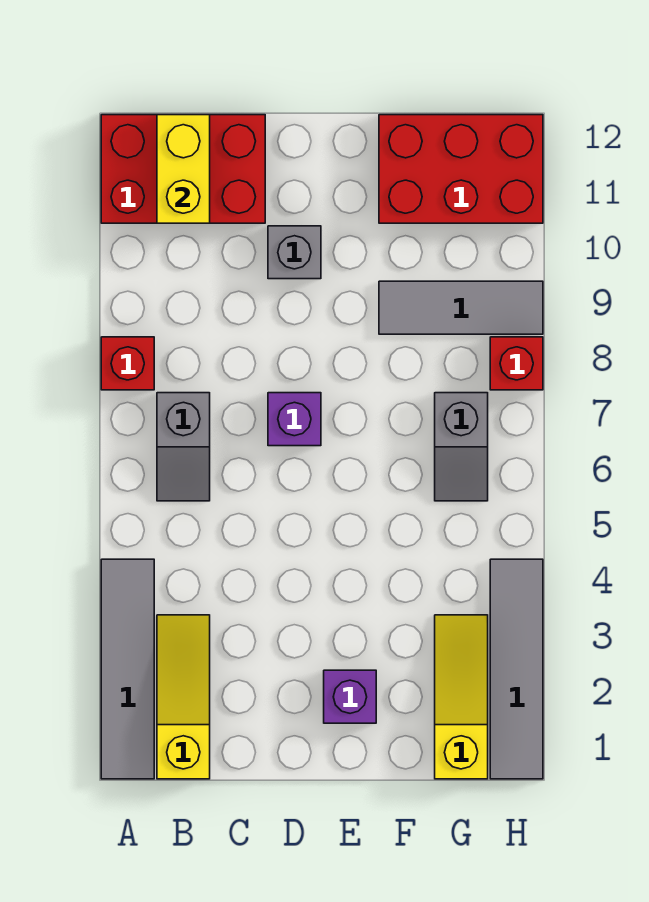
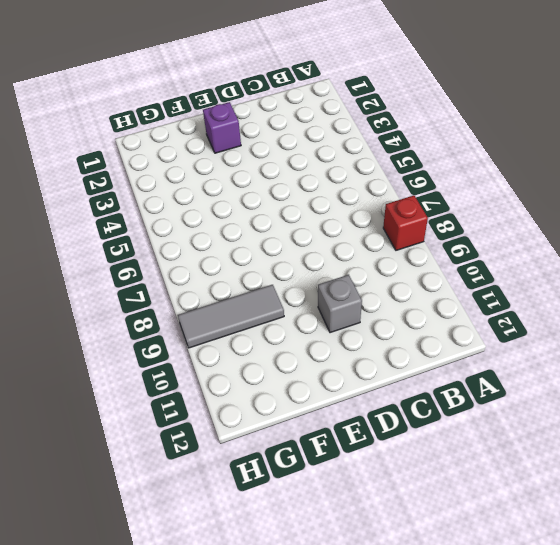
none -> grey 1x4 tile [101,559,154,779]
none -> red 2x3 brick [101,115,265,223]
none -> yellow 1x3 slope [157,615,210,779]

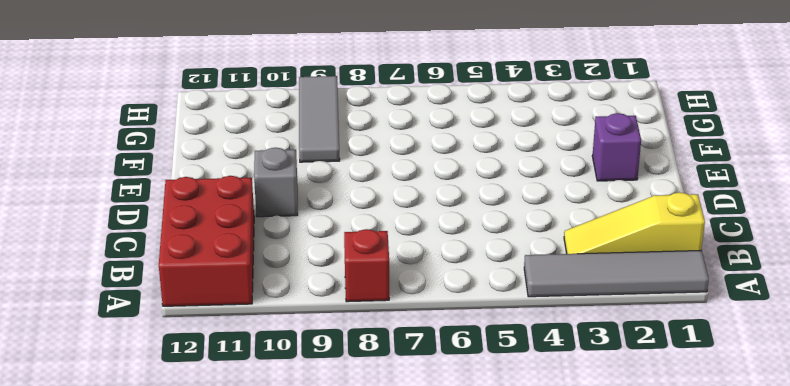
none -> grey 1x2 slope [157,393,210,501]
none -> purple 1x1 brick [268,393,321,446]
none -> red 2x3 brick [379,115,543,223]

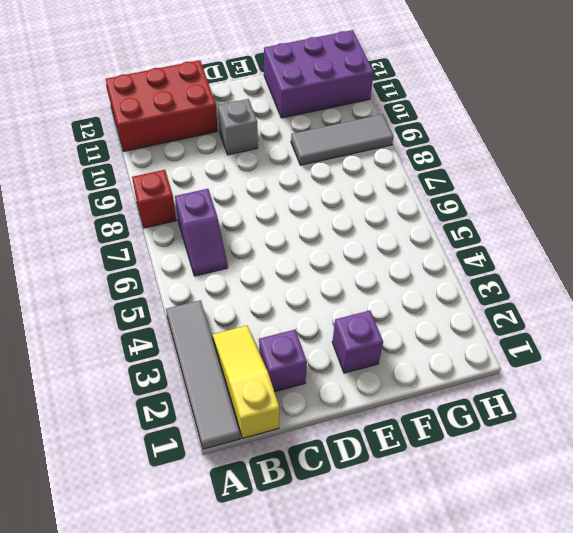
purple 1x2 slope [175,189,228,276] -> grey 1x2 slope [157,393,210,501]
purple 1x1 brick [259,330,307,392] -> purple 1x1 brick moved to [268,393,321,446]
purple 2x3 brick [264,30,374,118] -> red 2x3 brick [379,115,543,223]
none -> yellow 1x3 slope [435,615,488,779]
none -> grey 1x2 slope [435,393,488,501]
none -> grey 1x4 tile [490,559,543,779]

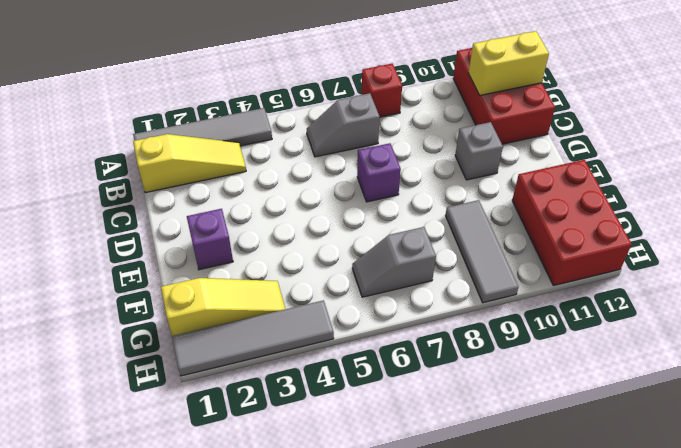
none -> red 1x1 brick [490,337,543,390]

